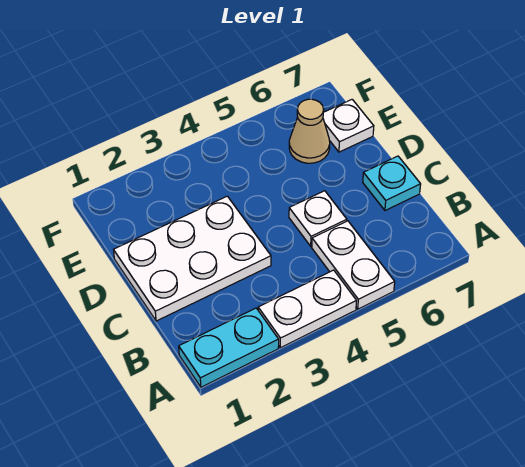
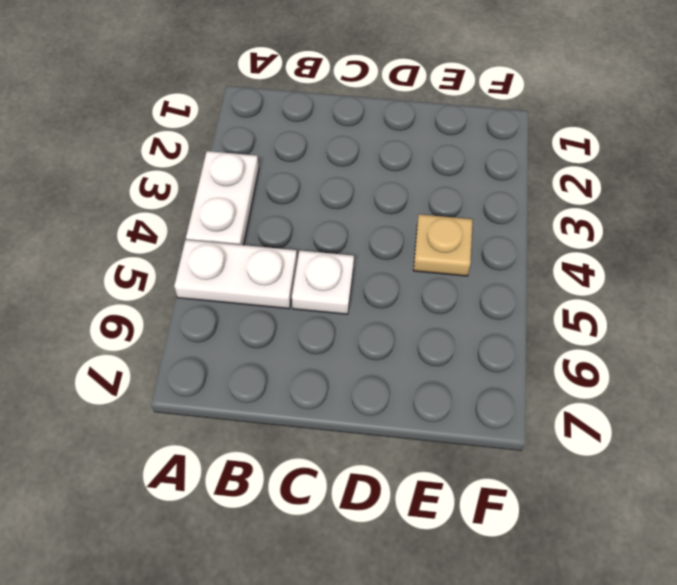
tan 1x1 plate [413,214,473,276] -> none
none -> cyan 1x2 plate [179,308,279,387]
none -> white 2x3 plate [114,196,271,321]

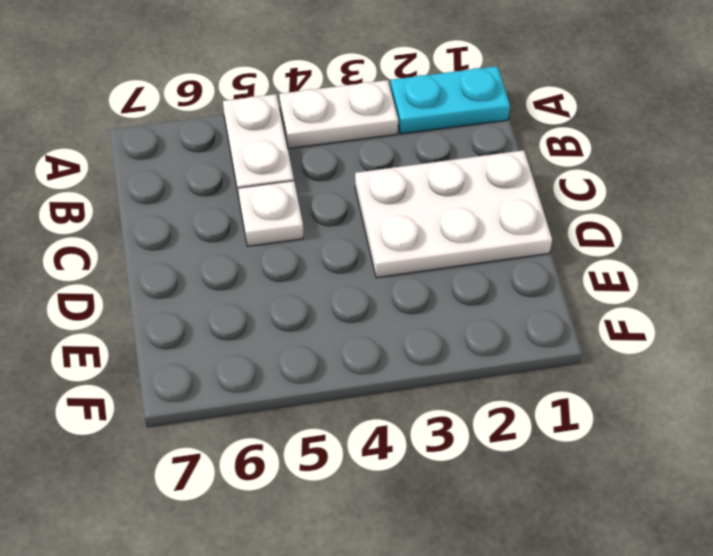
none -> cyan 1x1 plate [363,156,421,211]
none -> tan 1x1 cone [289,99,330,163]

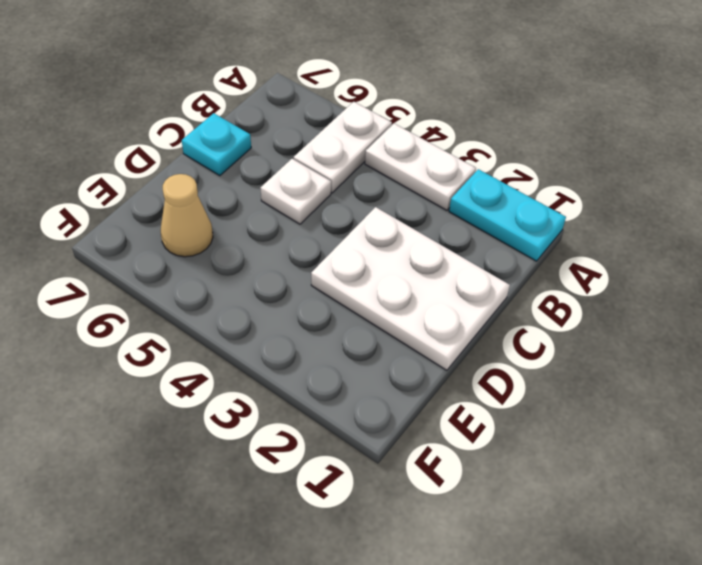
none -> white 1x1 plate [323,100,374,152]

